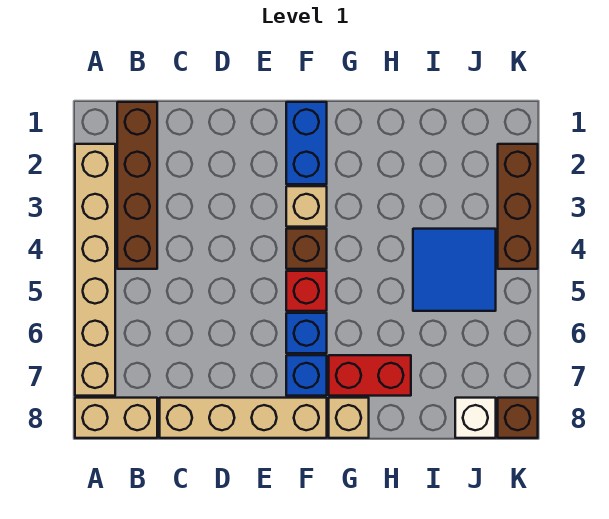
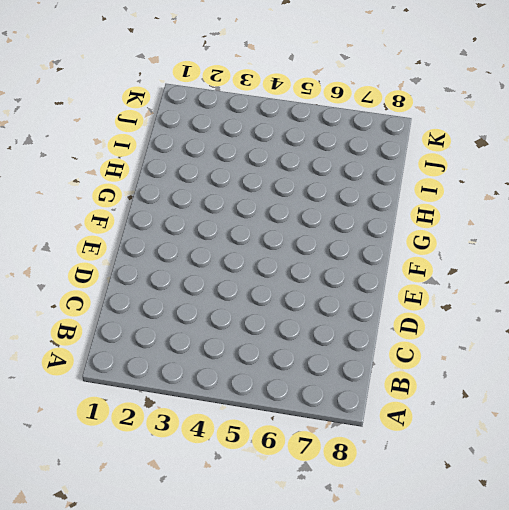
none -> tan 1x6 brick [75,144,115,396]
none -> tan 1x2 brick [75,398,157,438]
none -> brown 1x4 brick [117,102,157,269]

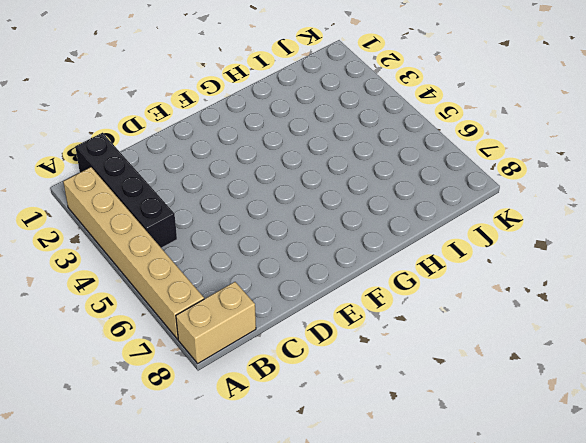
black 1x4 brick [75,133,177,248] -> brown 1x4 brick [117,102,157,269]
none -> tan 1x4 brick [160,398,327,438]
none -> blue 1x2 brick [286,102,327,184]
none -> tan 1x1 brick [286,186,327,227]

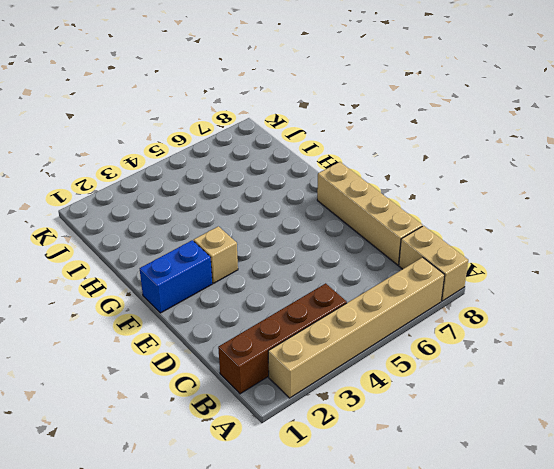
none -> brown 1x1 brick [286,229,327,269]
none -> red 1x1 brick [286,271,327,311]
none -> blue 1x1 brick [286,313,327,353]

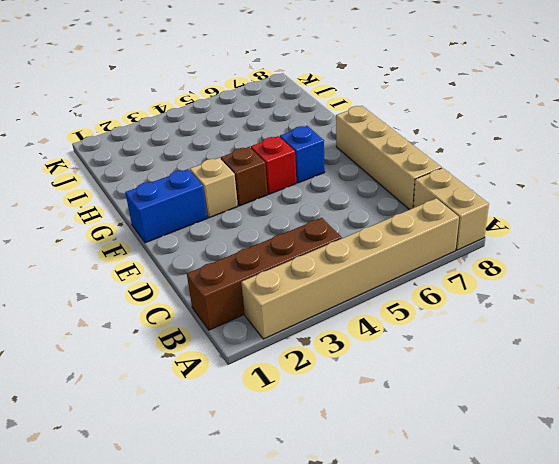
none -> blue 1x1 brick [286,355,327,396]
none -> red 1x2 brick [329,355,411,396]
none -> tan 1x1 brick [329,398,369,438]

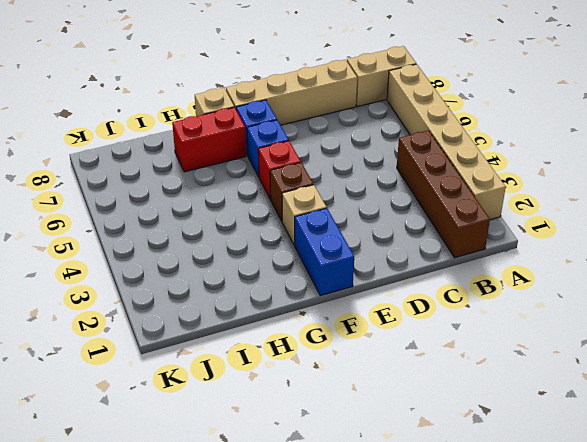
none -> blue 2x2 tile [413,229,496,311]
none -> white 1x1 brick [455,398,496,438]
none -> brown 1x3 brick [498,144,538,269]

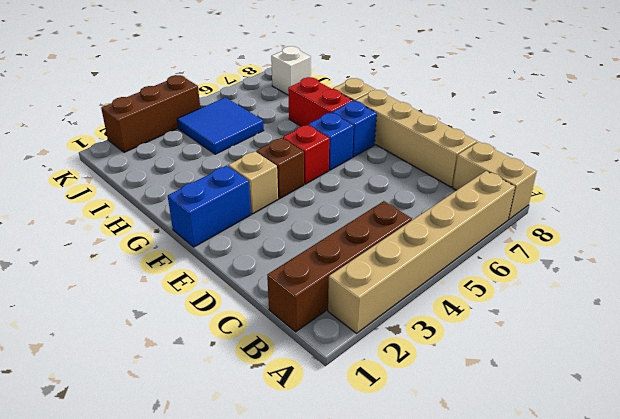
none -> brown 1x1 brick [498,398,538,438]

